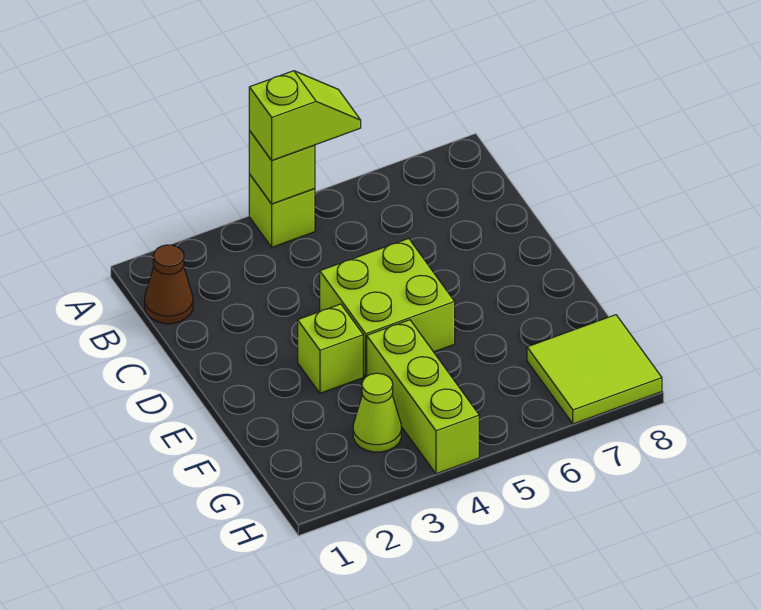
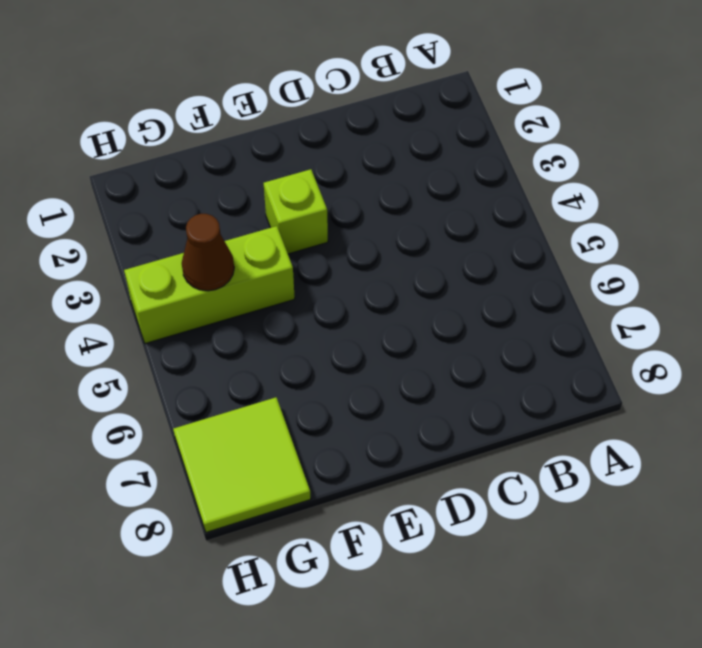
brown 1x1 cone [182,214,234,291] -> brown 1x1 cone moved to [145,245,193,324]
none -> lime 1x1 brick [249,174,315,247]
none -> lime 2x2 brick [320,238,455,377]

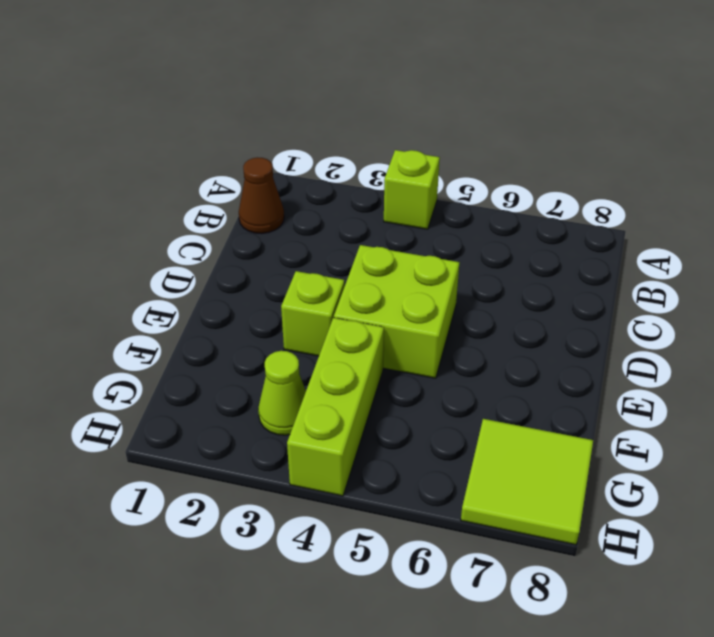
none -> lime 1x1 brick [249,131,315,204]
none -> lime 1x2 slope [249,71,361,160]

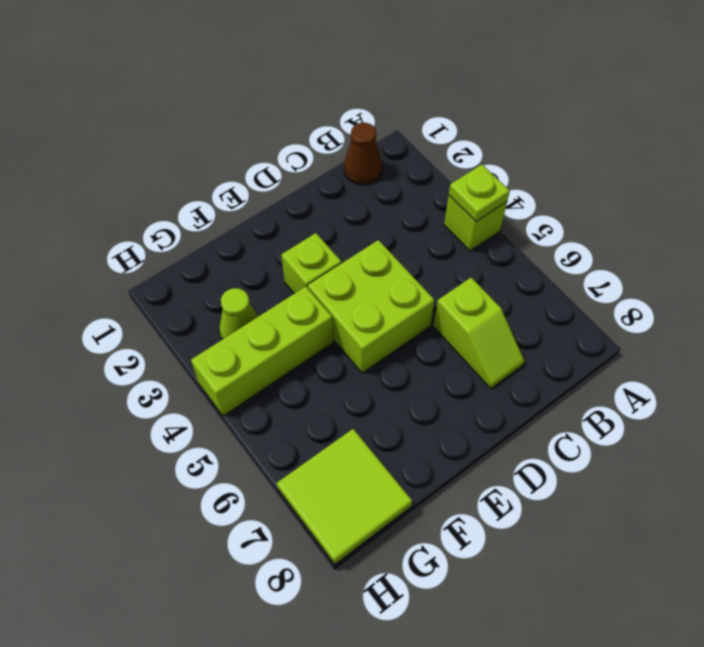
lime 1x1 plate [449,165,510,222] -> lime 1x1 brick [249,131,315,204]
lime 1x2 slope [433,278,525,389] -> lime 1x2 slope moved to [249,71,361,160]

